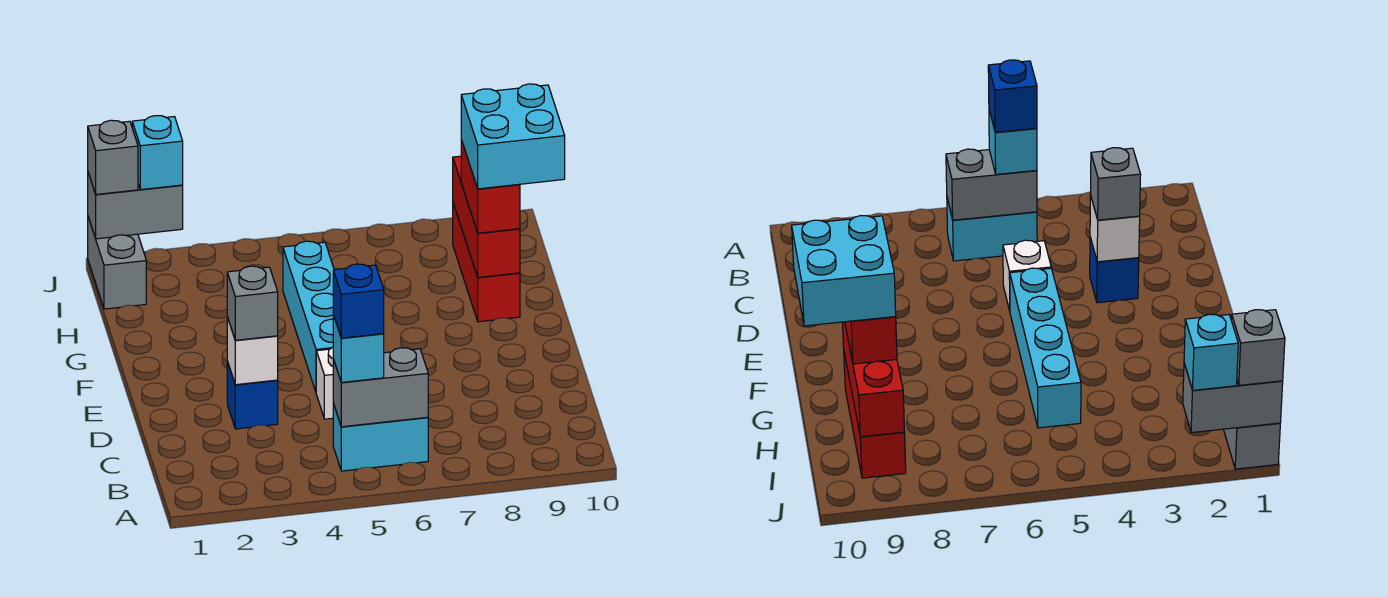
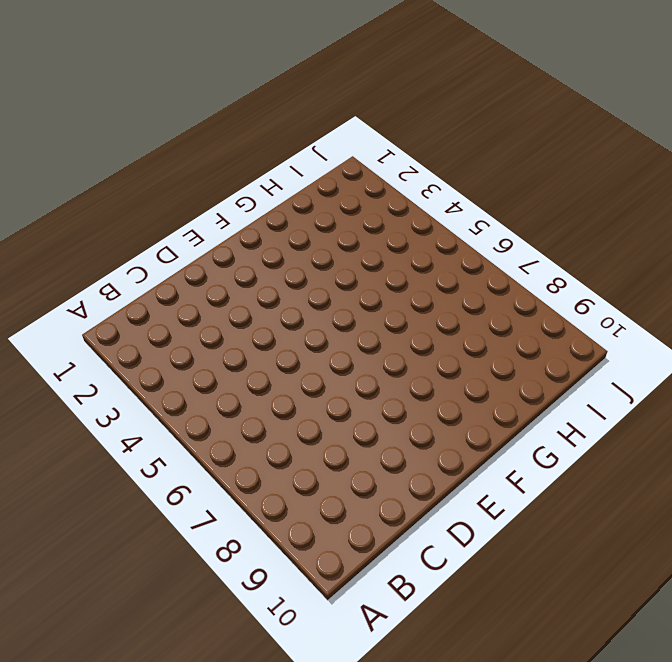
none -> cyan 1x2 brick [333,404,428,471]
none -> blue 1x1 brick [227,362,278,429]
none -> white 1x1 brick [316,347,334,419]

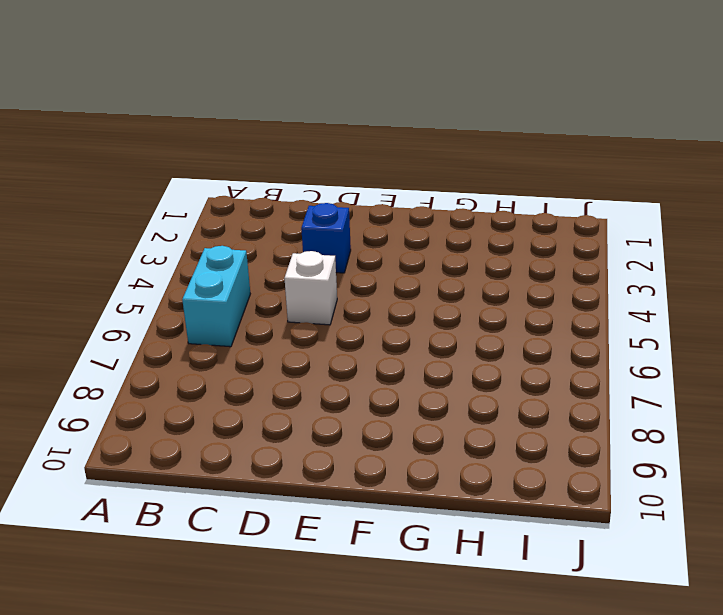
none -> cyan 1x4 brick [283,241,334,392]
none -> red 1x3 brick [453,203,520,322]
none -> grey 1x2 brick [88,217,146,309]

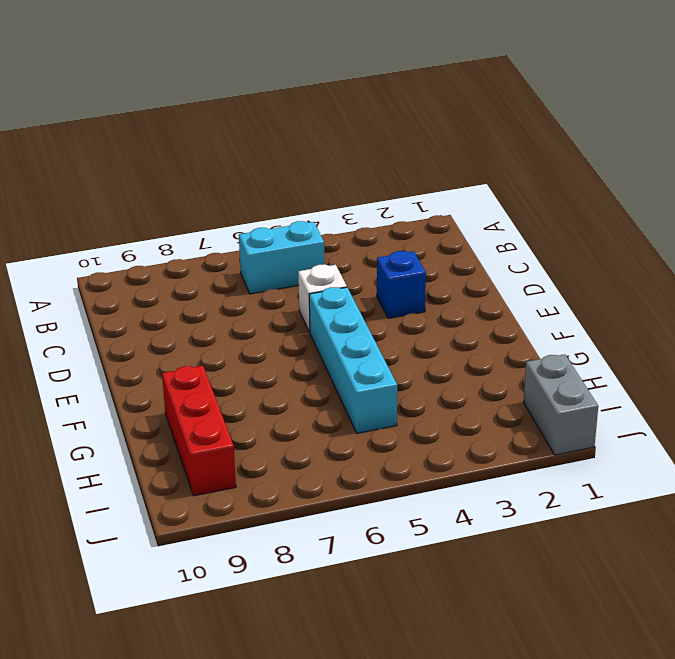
none -> grey 1x2 brick [333,348,428,427]
none -> white 1x1 brick [227,317,278,385]
none -> red 1x3 brick [453,156,520,277]

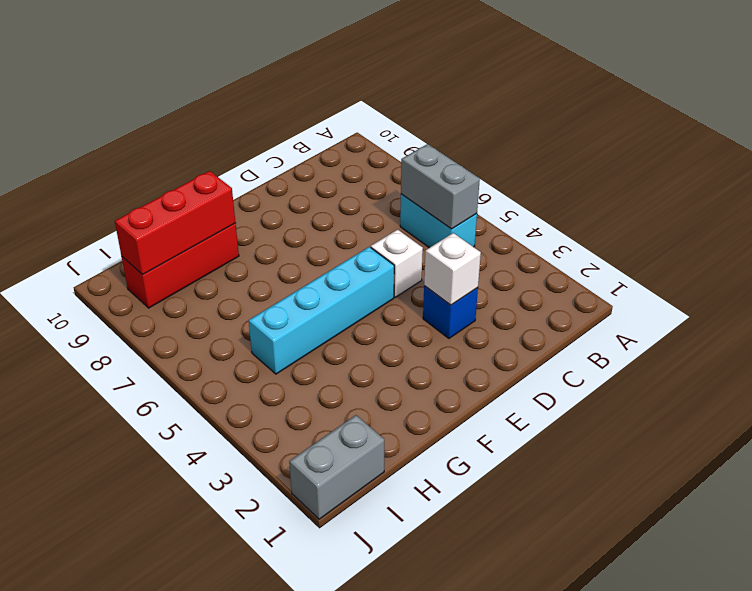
none -> grey 1x2 brick [88,173,183,239]
none -> cyan 1x1 brick [333,315,384,382]
none -> grey 1x1 brick [227,266,278,340]

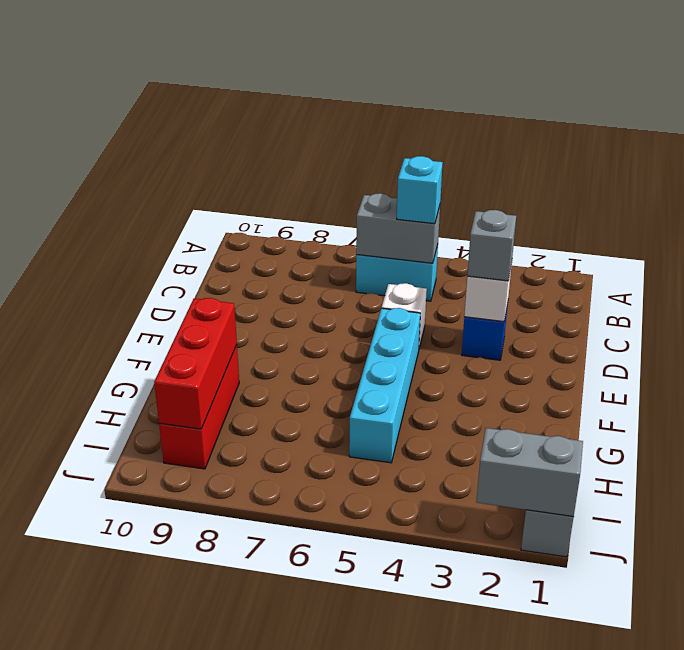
none -> red 1x2 brick [461,140,520,233]
none -> grey 1x1 brick [88,120,138,194]
none -> cyan 1x1 brick [132,116,183,190]

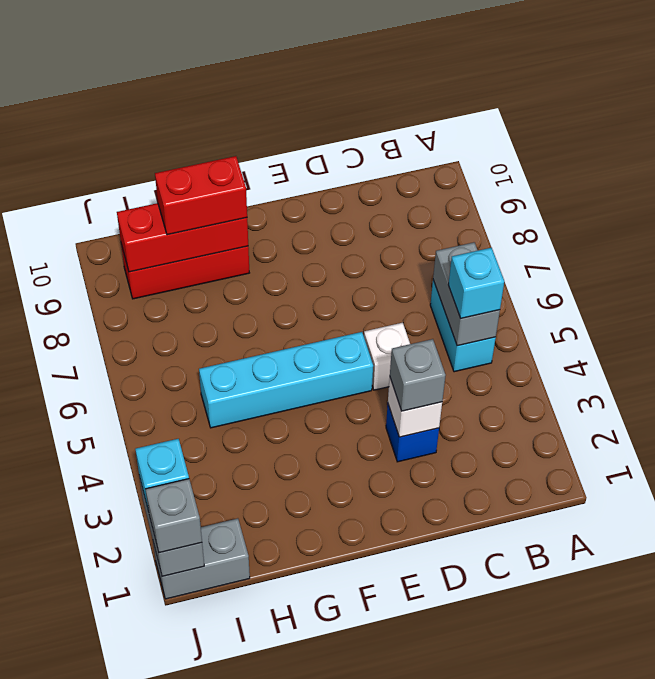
none -> blue 1x1 brick [333,264,384,338]
none -> cyan 2x2 brick [461,84,565,189]

